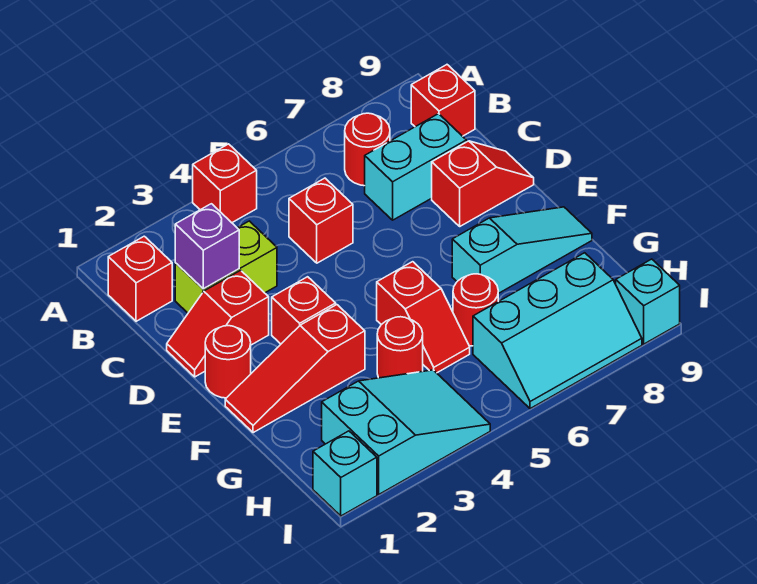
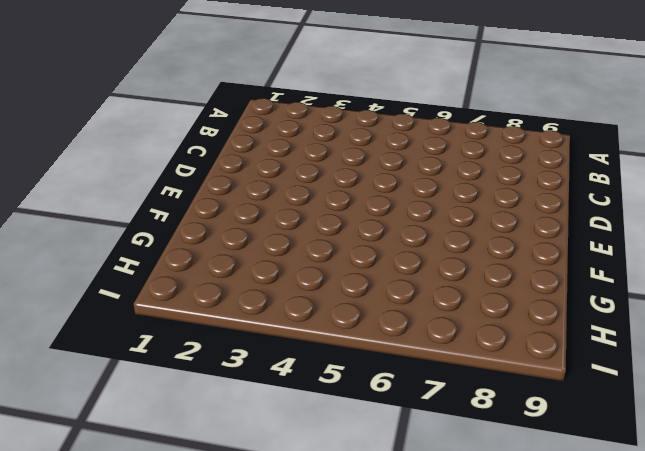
none -> red 1x1 brick [193,144,257,223]
none -> red 1x1 brick [108,236,172,321]
none -> red 1x1 round brick [345,113,390,186]

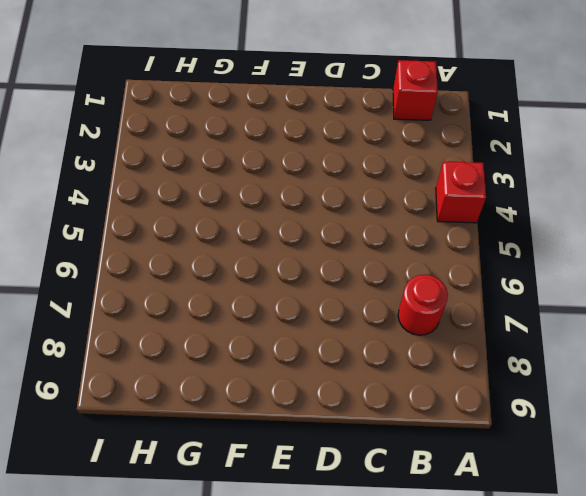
none -> red 1x1 brick [411,65,475,136]
none -> lime 1x2 brick [175,221,277,313]
none -> red 1x1 brick [289,178,353,263]

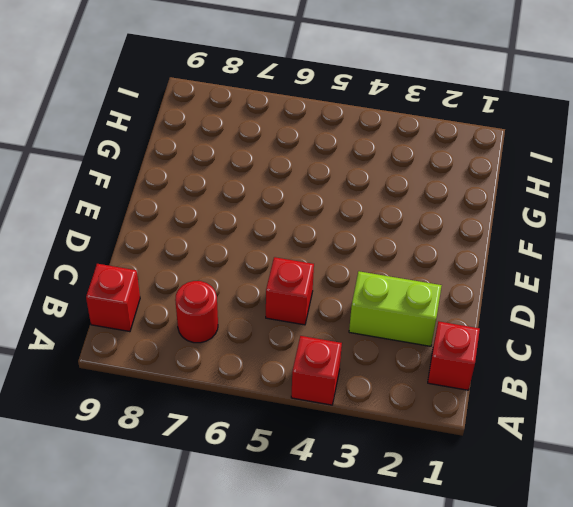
none -> cyan 1x2 brick [365,114,466,220]
none -> red 1x2 slope [167,270,269,377]
none -> red 1x2 slope [432,141,534,226]

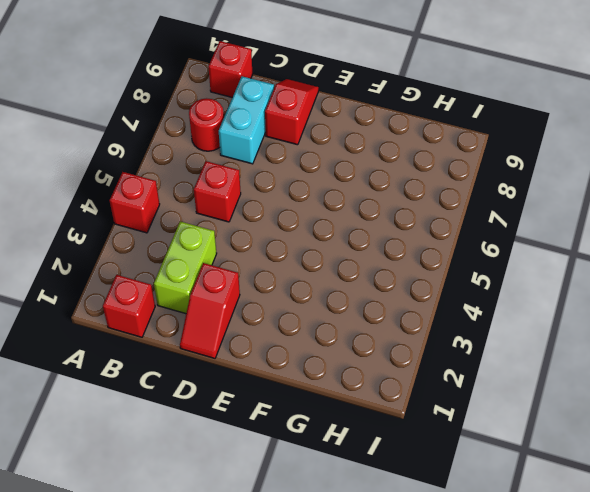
none -> red 1x1 round brick [205,326,251,398]
none -> red 1x1 brick [272,277,336,344]
none -> red 1x3 slope [225,305,365,433]

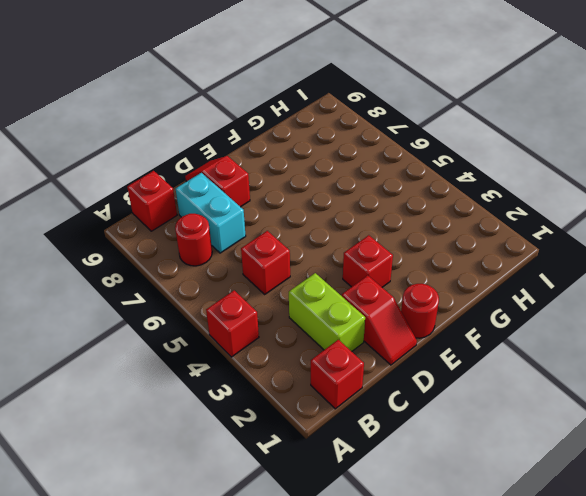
none -> red 1x3 slope [225,305,365,433]
none -> red 1x2 slope [377,262,470,373]
none -> cyan 1x3 slope [452,207,592,294]

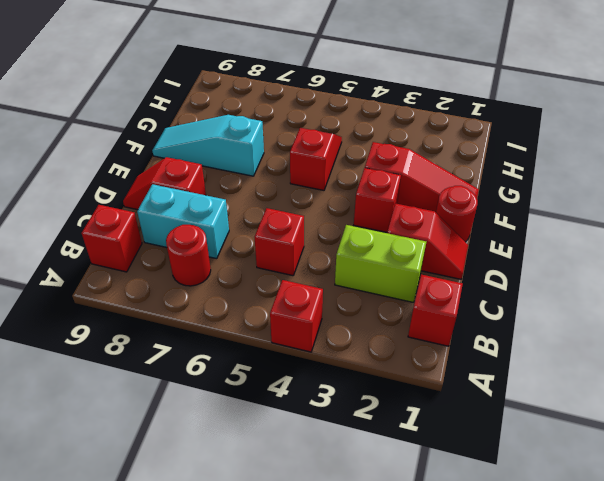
none -> red 1x1 round brick [377,317,423,378]
none -> red 1x1 round brick [453,274,498,346]
none -> cyan 2x3 slope [322,370,490,494]

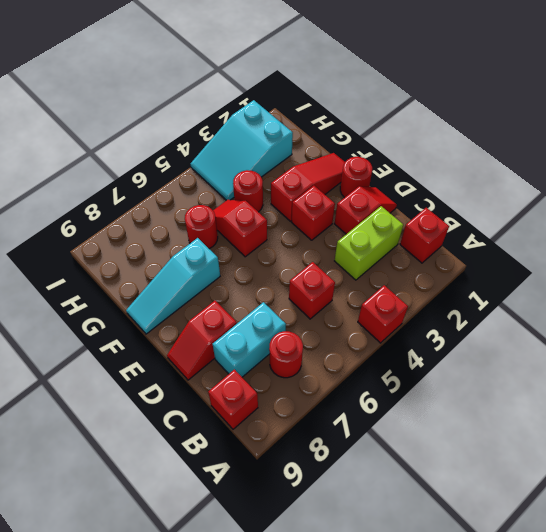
none -> cyan 2x3 slope [473,253,642,409]
none -> cyan 1x1 brick [313,431,377,516]
none -> cyan 1x1 brick [616,259,680,344]

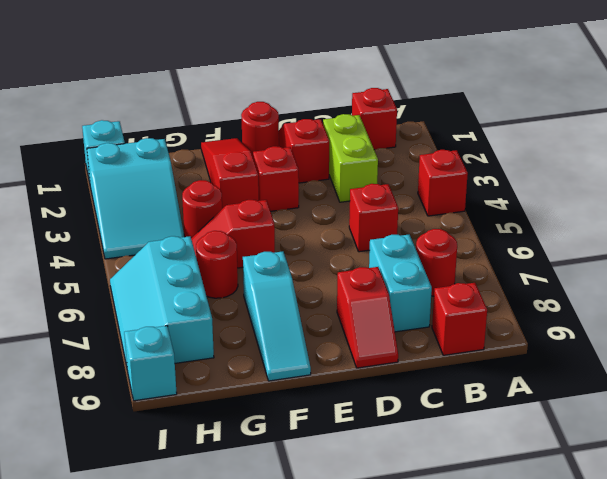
none -> purple 1x1 brick [175,204,239,289]

